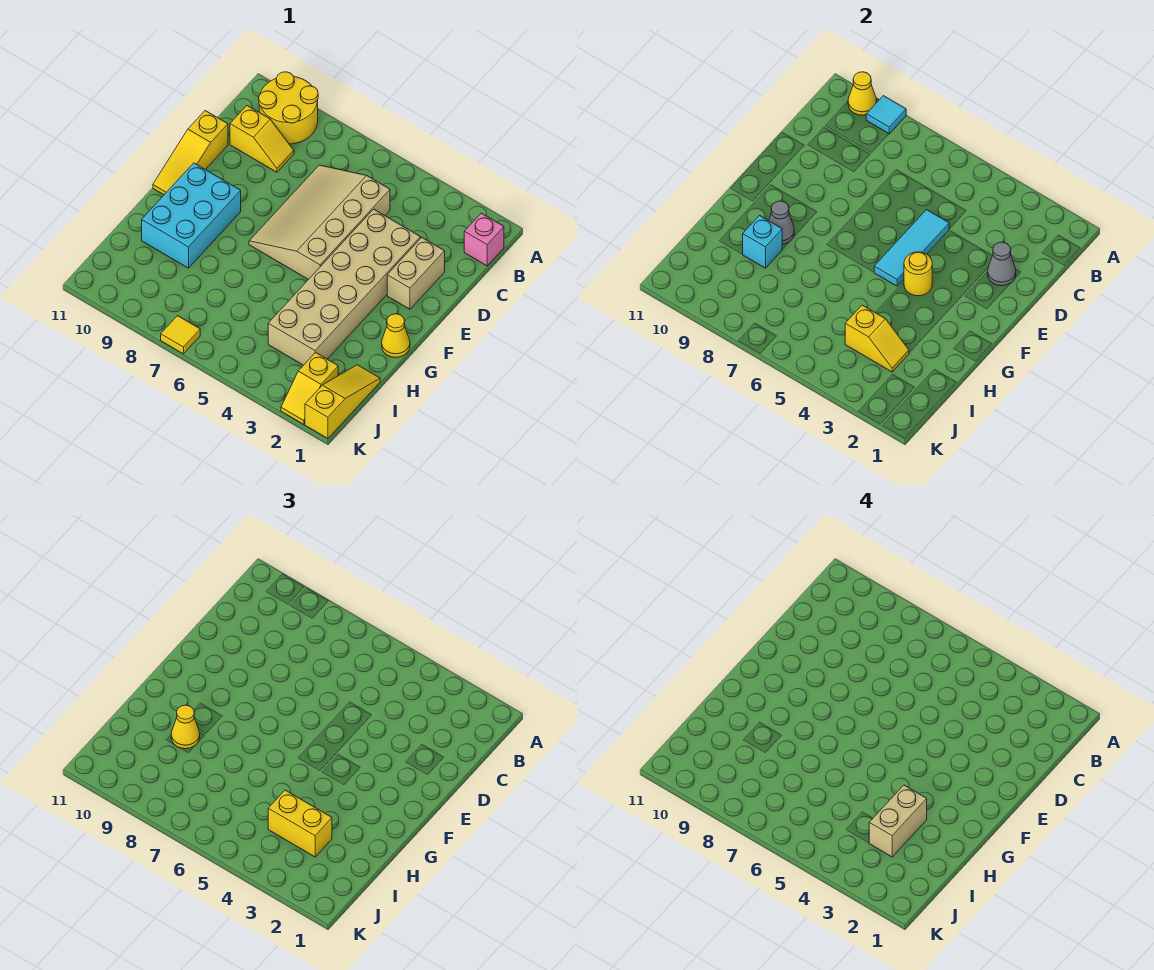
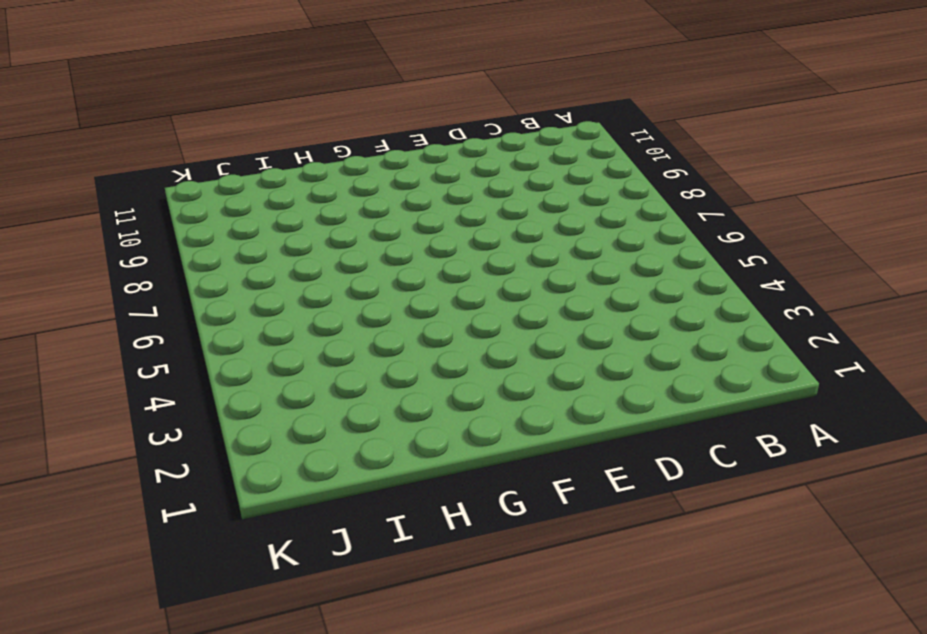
none -> yellow 2x2 round brick [259,72,318,144]
none -> pink 1x1 brick [464,213,504,266]
none -> tan 3x4 slope [249,165,390,280]

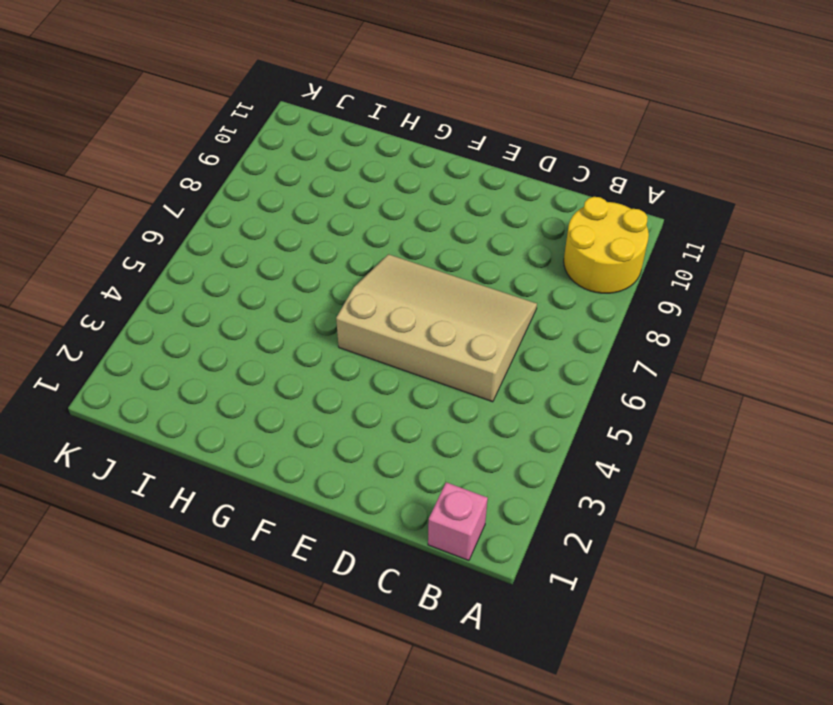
none -> yellow 1x2 slope [230,106,294,172]
none -> tan 1x2 brick [387,238,445,309]
none -> tan 2x6 brick [268,209,421,365]

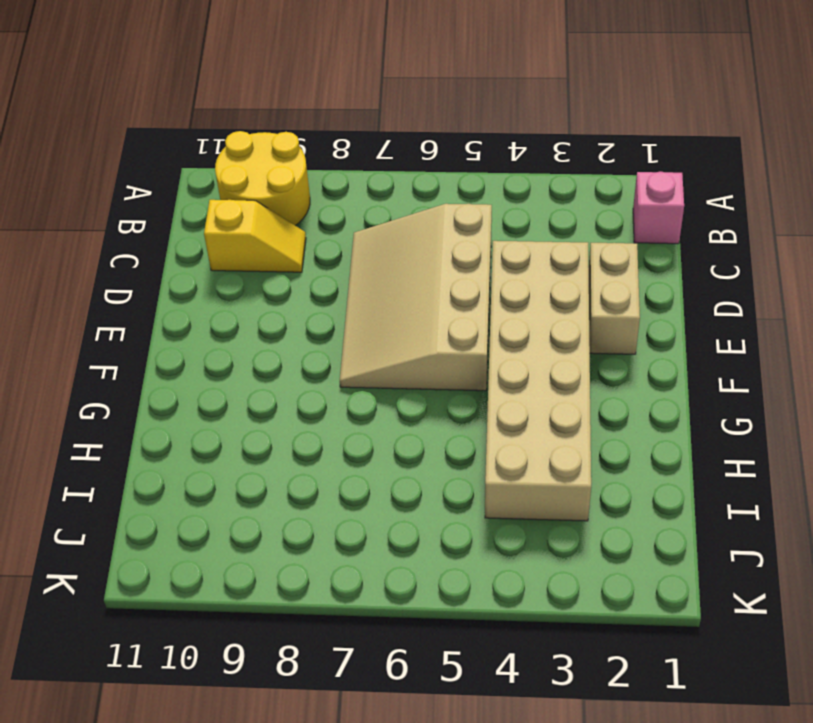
none -> yellow 1x3 slope [153,111,228,195]
none -> cyan 2x3 brick [142,163,241,268]
none -> yellow 1x1 cone [382,314,410,358]

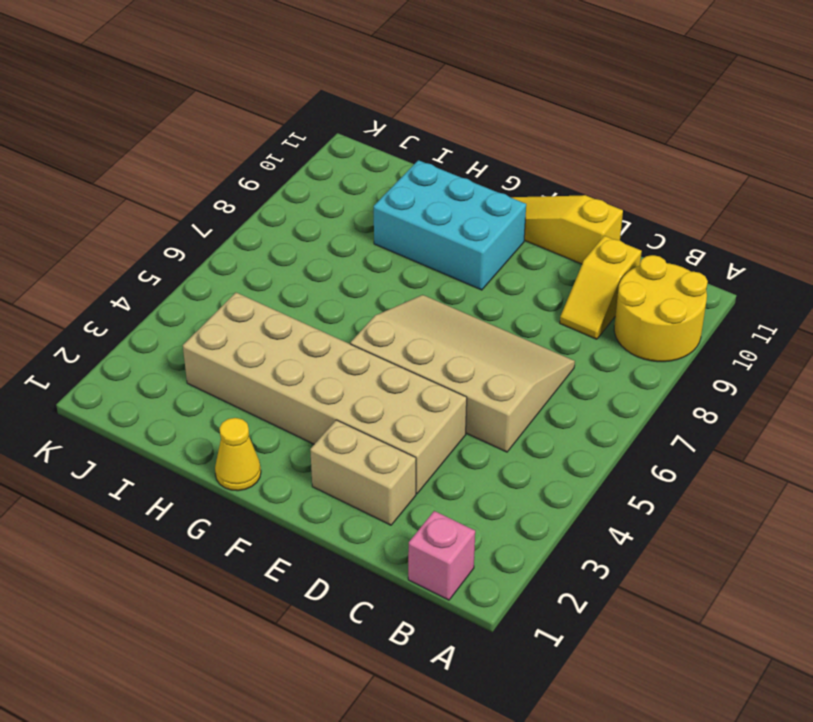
none -> yellow 1x3 slope [305,365,380,438]
none -> yellow 1x2 slope [281,352,338,424]
none -> yellow 1x1 tile [161,316,200,354]

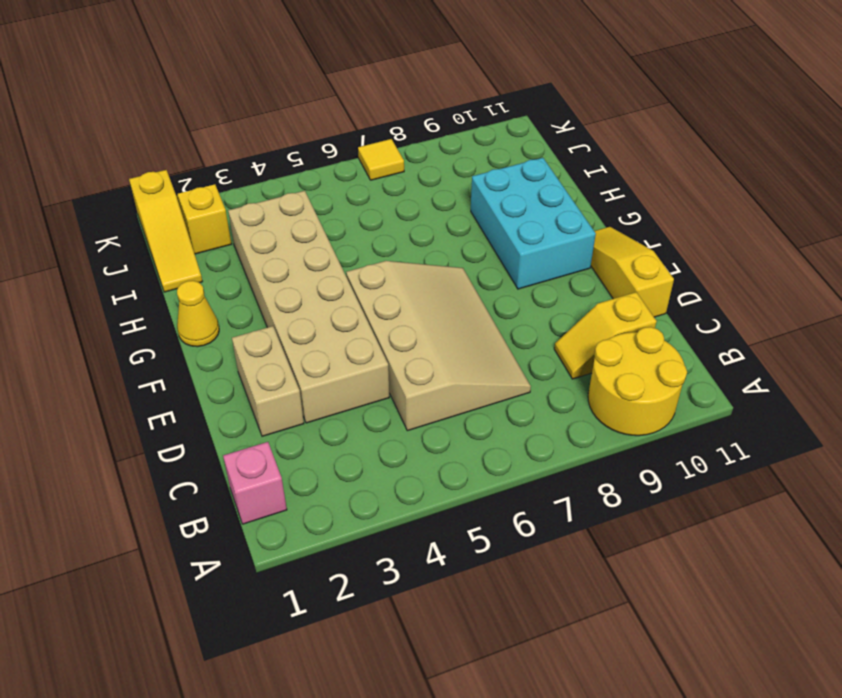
none -> cyan 1x1 tile [866,96,906,134]
none -> yellow 1x1 cone [848,72,877,115]
none -> grey 1x1 cone [988,242,1016,286]

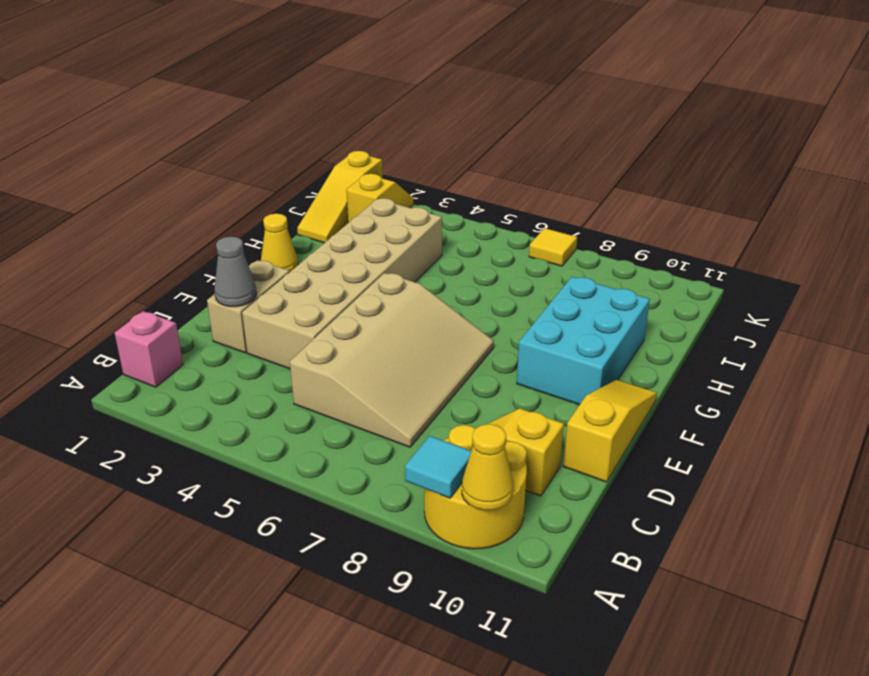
none -> cyan 1x3 tile [874,210,949,286]
none -> yellow 1x1 round brick [904,252,932,296]
none -> grey 1x1 cone [769,201,794,244]

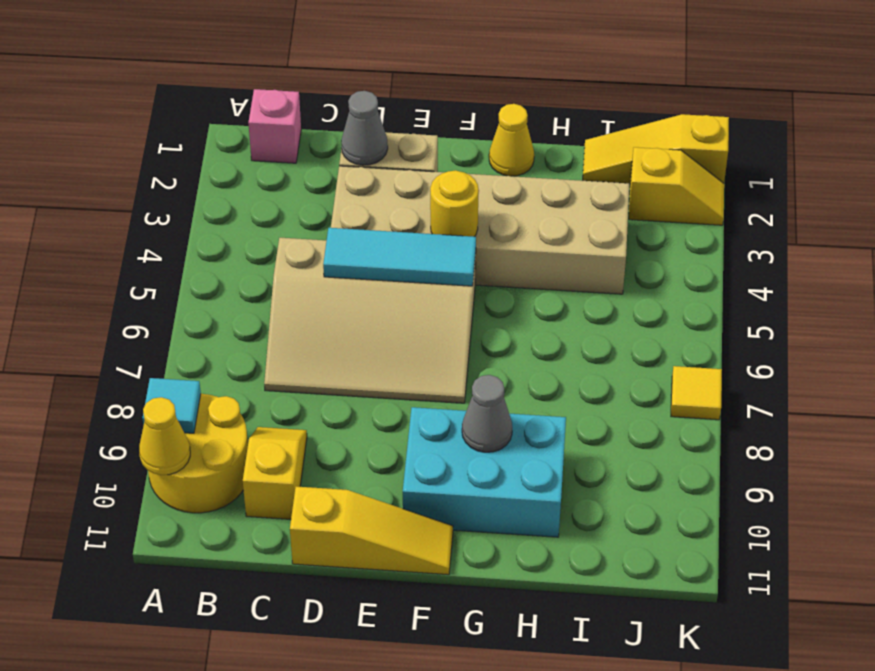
none -> cyan 1x1 brick [743,216,782,268]
none -> yellow 1x2 slope [845,305,909,372]
none -> yellow 1x1 cone [171,705,200,749]

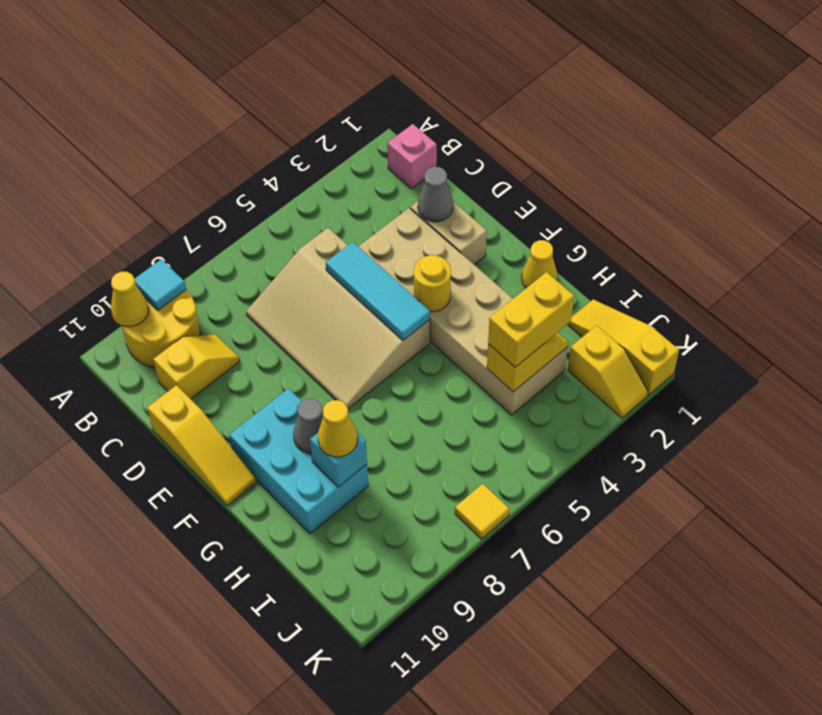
none -> tan 1x2 brick [869,785,927,857]

